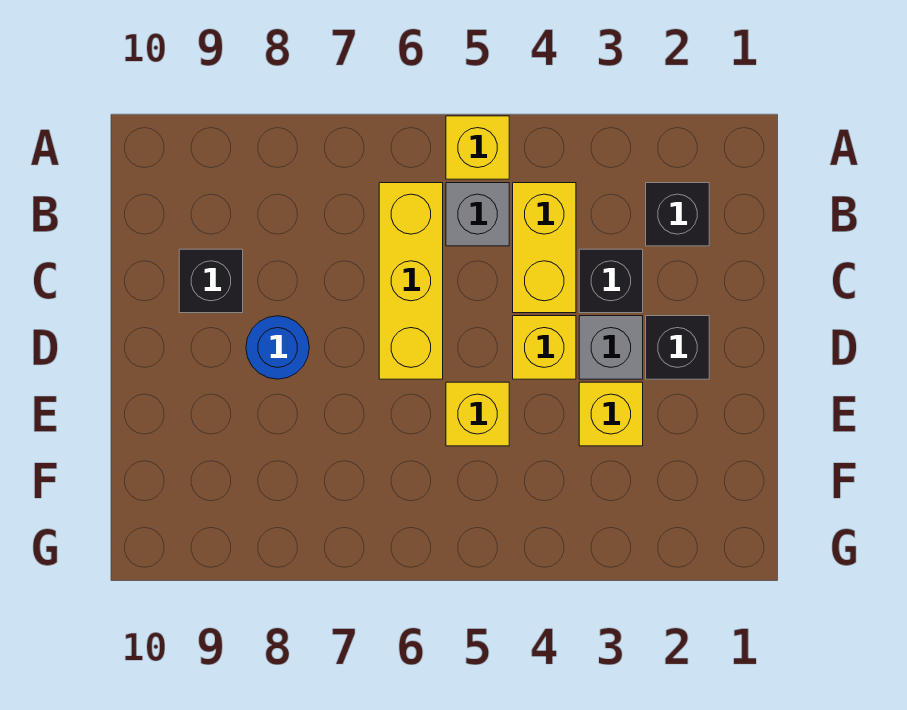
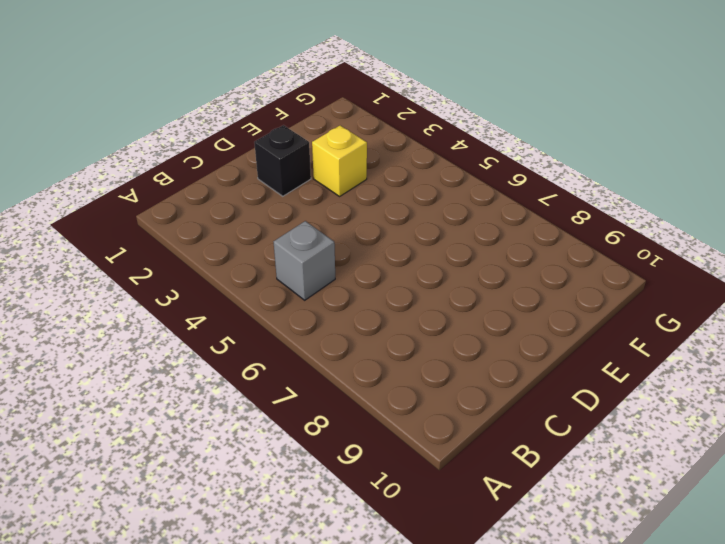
none -> yellow 1x1 brick [446,116,509,179]
none -> black 1x1 brick [646,183,709,246]
none -> yellow 1x2 brick [513,183,576,313]

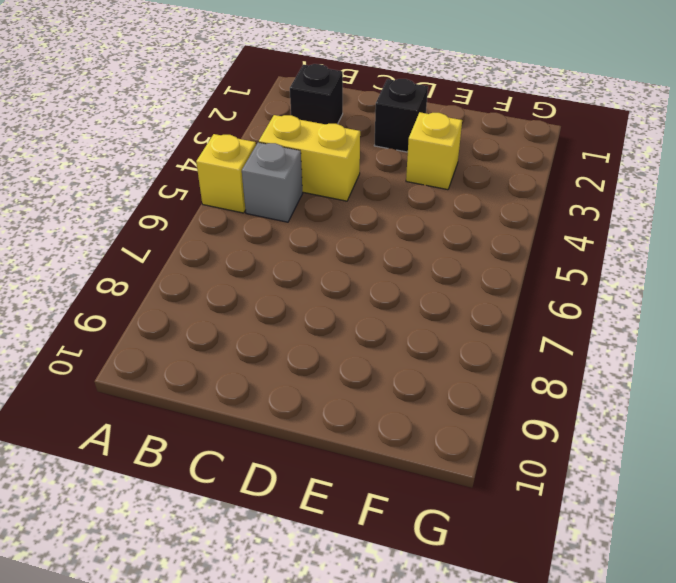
none -> yellow 1x3 brick [379,183,443,379]
none -> black 1x1 brick [579,249,643,313]
none -> black 1x1 brick [179,249,243,313]

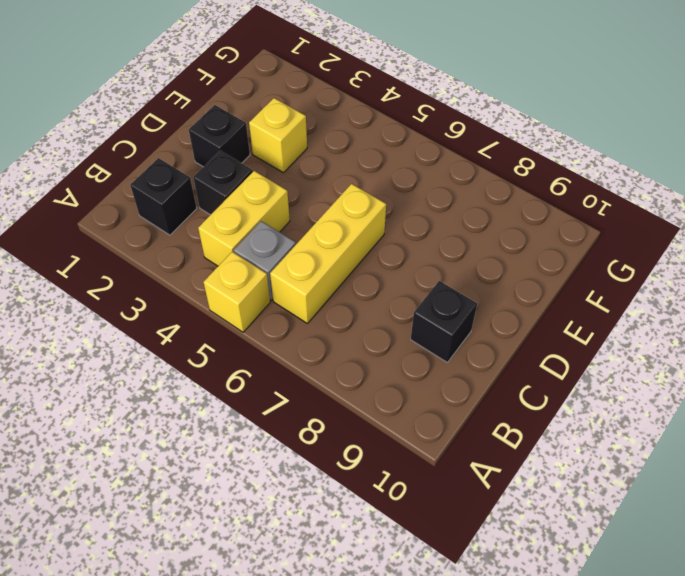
none -> grey 1x1 brick [579,316,643,379]
none -> yellow 1x1 brick [513,316,576,379]
none -> blue 1x1 round brick [246,316,309,379]

